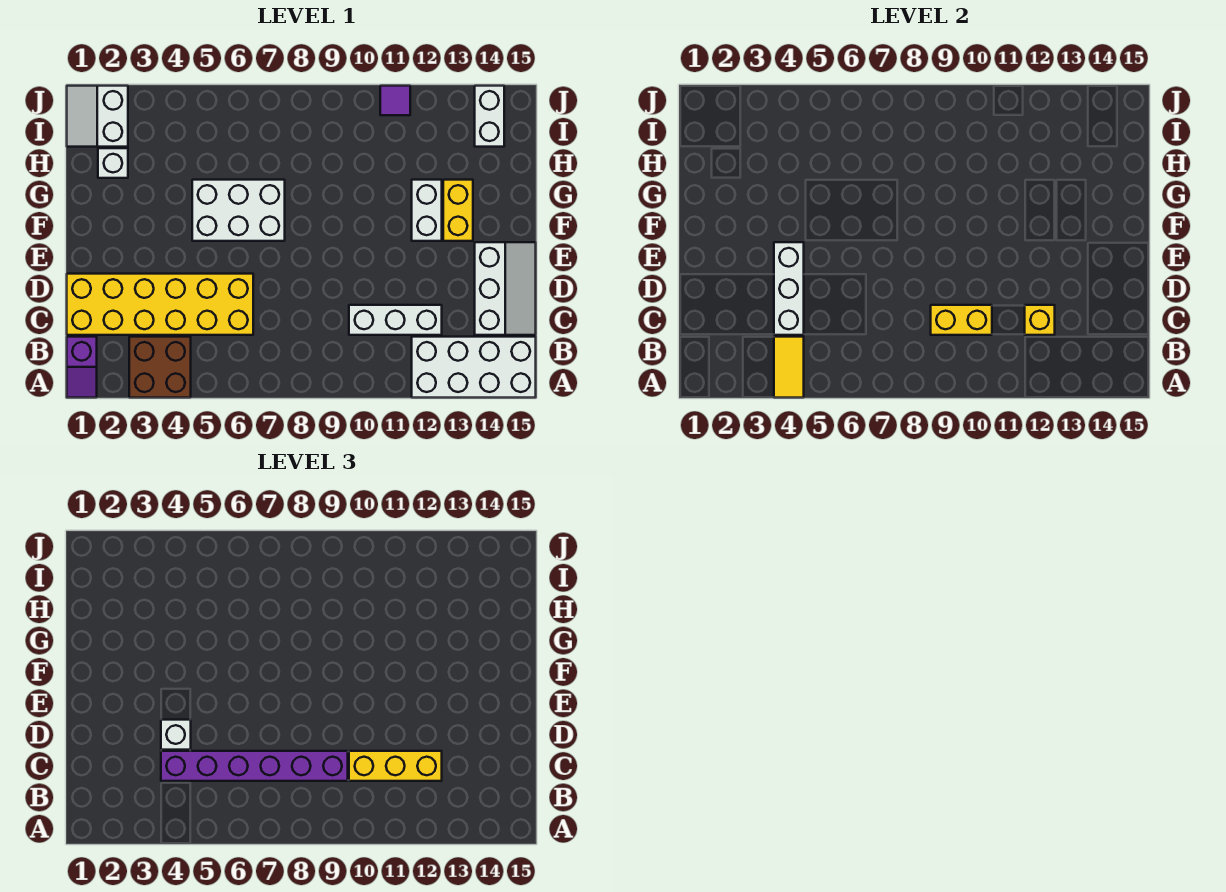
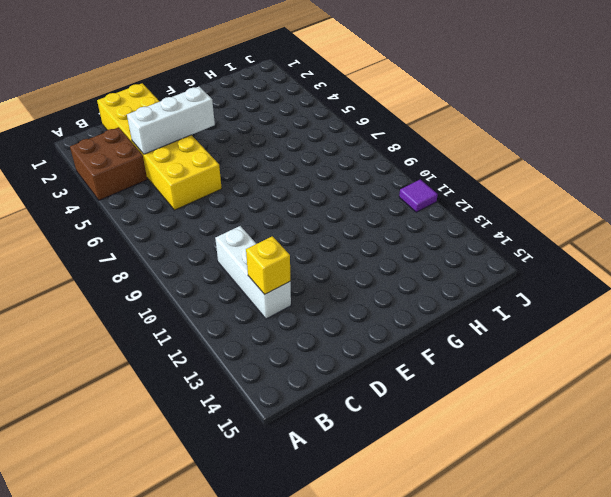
none -> purple 1x2 slope [67,337,97,398]
none -> white 2x4 brick [412,337,536,398]
none -> white 2x3 slope [475,242,536,335]

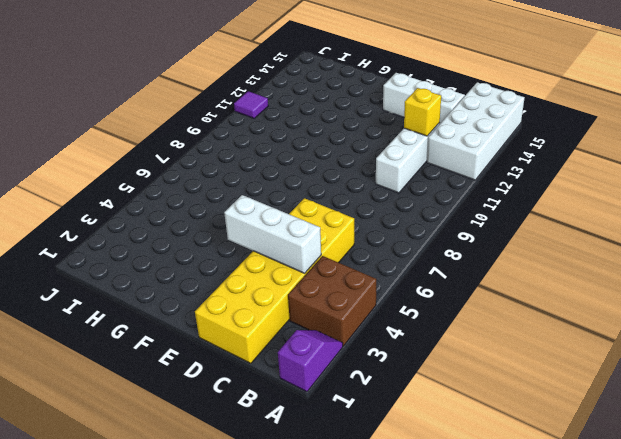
purple 1x2 slope [278,330,343,392] -> purple 1x2 slope turned to [67,337,97,398]
none -> white 2x3 brick [192,180,285,241]
none -> white 1x2 brick [412,180,442,241]
none -> yellow 1x2 brick [443,180,473,241]

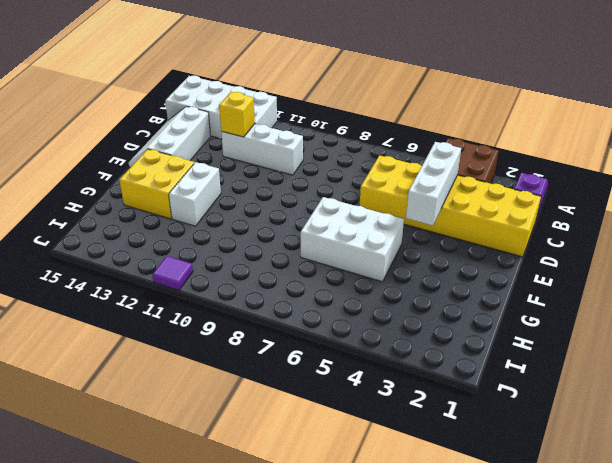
yellow 2x2 brick [119,149,194,219] -> yellow 1x2 brick [443,180,473,241]
none -> white 1x1 brick [98,148,128,178]
none -> white 2x2 slope [67,86,128,147]
none -> white 1x2 brick [475,86,504,147]

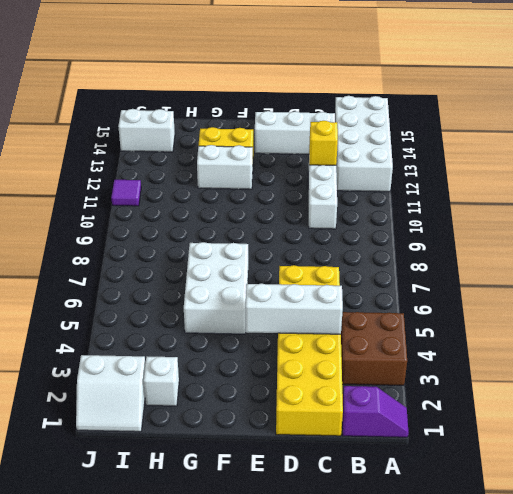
none -> yellow 1x2 tile [774,337,804,398]
none -> yellow 1x2 brick [931,305,992,335]
none -> purple 1x6 brick [161,751,348,781]

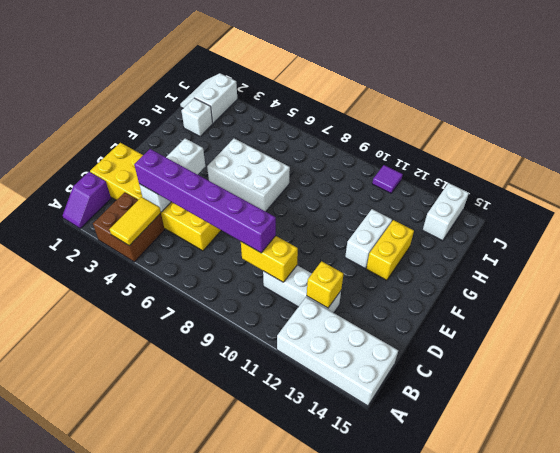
none -> white 2x3 slope [475,242,536,335]
none -> yellow 1x3 brick [349,751,442,781]
none -> white 1x1 brick [161,720,191,750]

